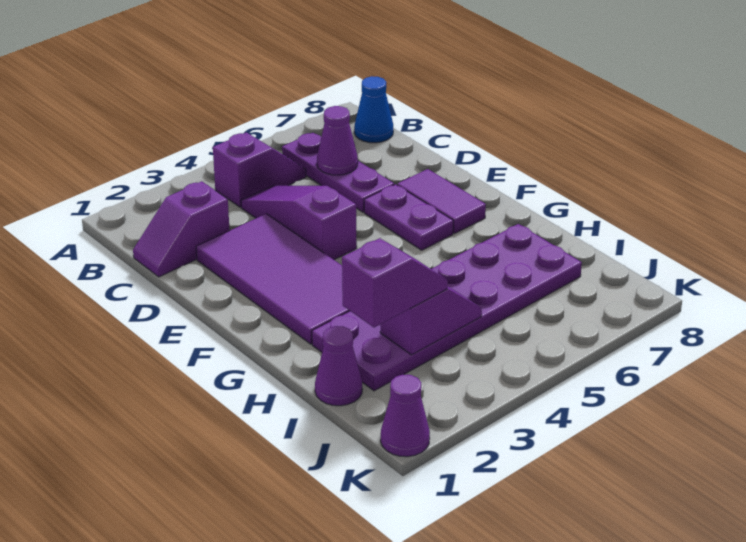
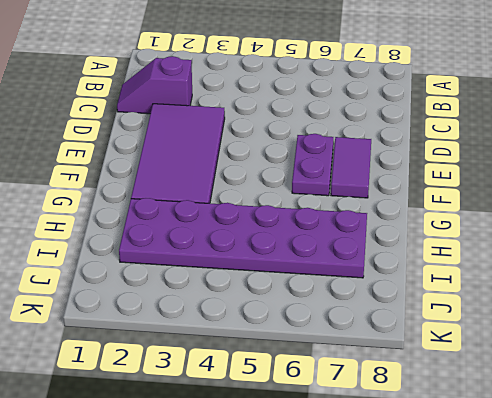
none -> purple 1x2 slope [213,132,306,207]
none -> purple 1x3 plate [282,133,394,212]
none -> blue 1x1 cone [354,76,393,143]

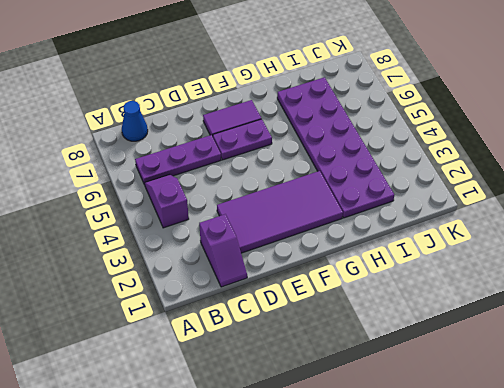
none -> purple 1x3 slope [241,186,357,260]
none -> purple 1x1 cone [315,326,362,406]
none -> purple 1x1 cone [381,375,430,457]

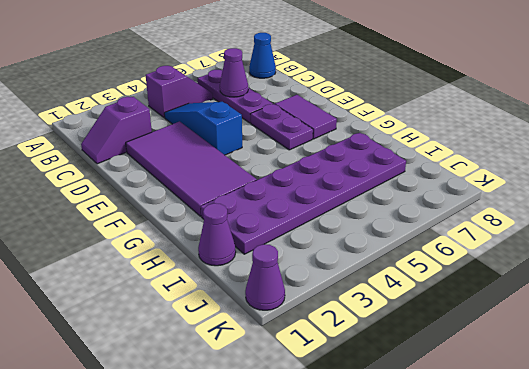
blue 1x3 slope [164,102,242,155] -> purple 1x3 slope [241,186,357,260]
none -> purple 1x2 slope [380,287,482,355]
none -> purple 1x2 slope [342,238,448,328]

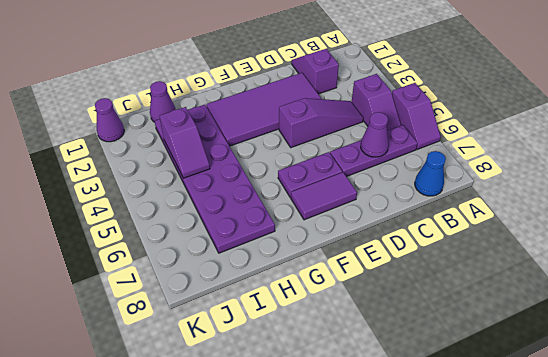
purple 1x2 slope [392,83,441,150] -> purple 1x2 slope moved to [342,238,448,328]

